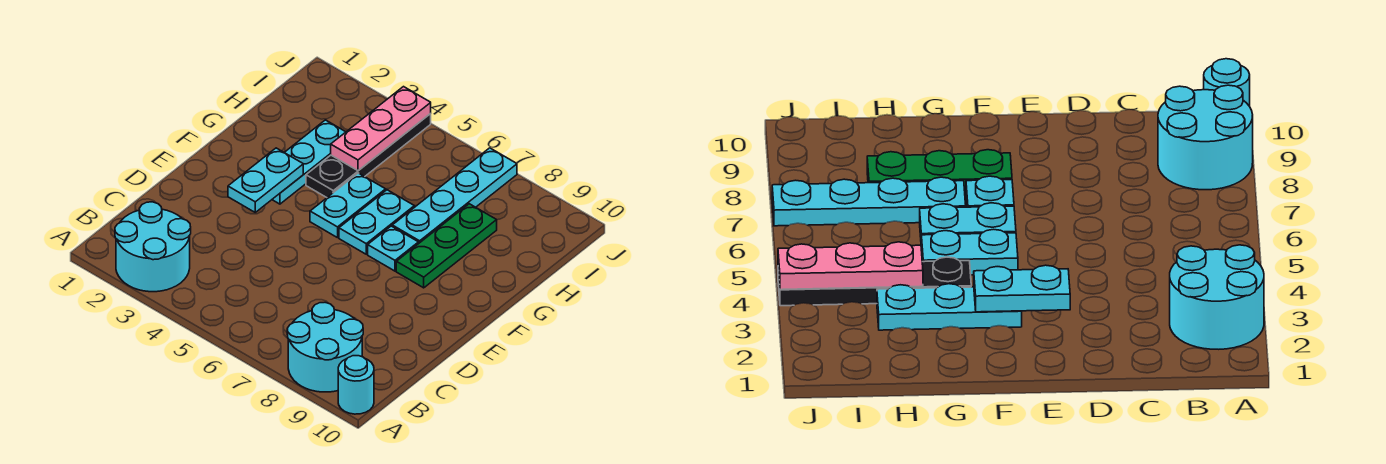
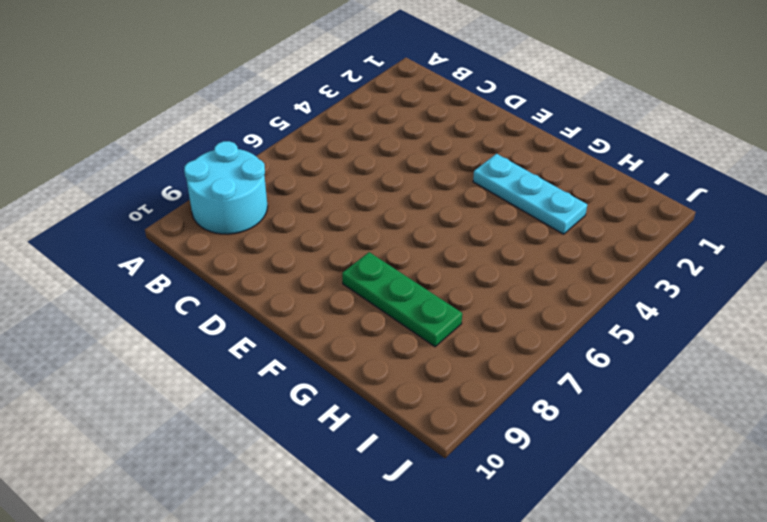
none -> cyan 2x2 round brick [115,202,191,292]
none -> cyan 1x1 round brick [338,356,374,414]
none -> cyan 1x2 plate [310,173,386,238]

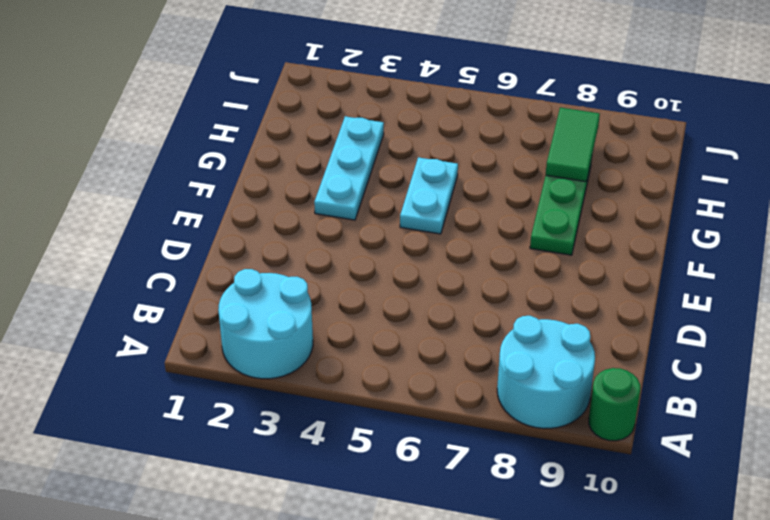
green 1x1 round brick [589,368,640,441] -> cyan 1x1 round brick [338,356,374,414]
green 1x2 tile [546,108,600,182] -> none
none -> cyan 1x2 plate [339,190,414,254]
none -> cyan 1x1 plate [368,226,419,271]
none -> black 1x4 plate [306,114,431,197]

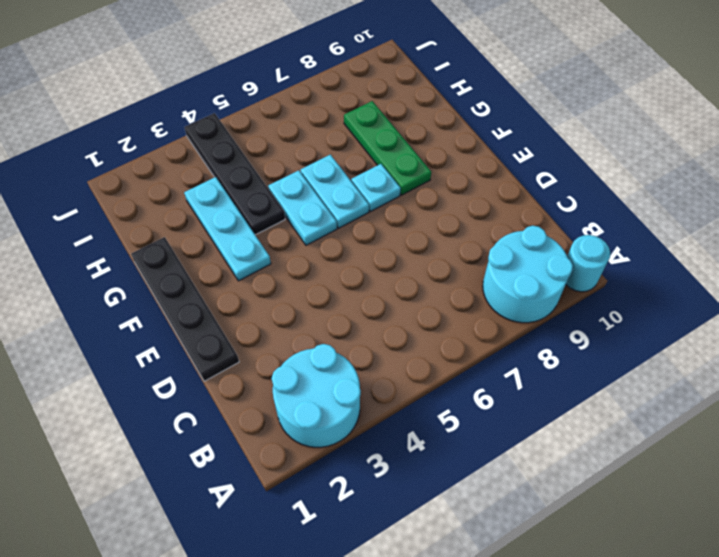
black 1x4 plate [131,237,239,381] -> none
none -> cyan 1x4 plate [392,148,517,243]
none -> cyan 1x2 plate [228,148,303,212]
none -> pink 1x3 plate [331,87,431,171]

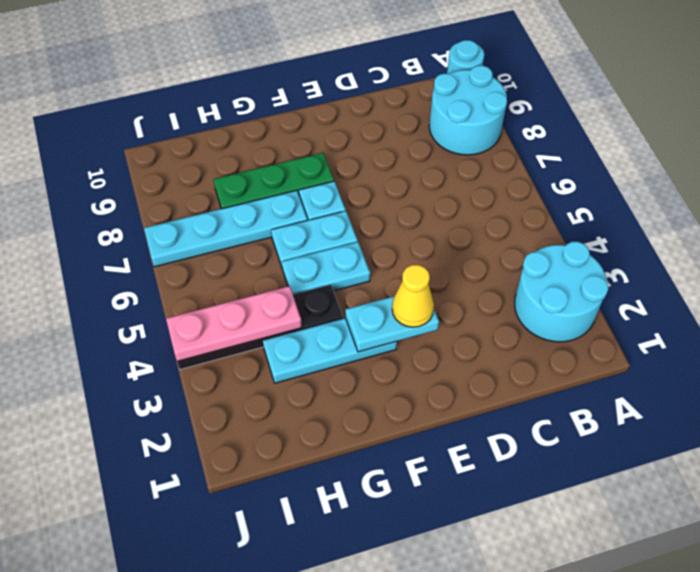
yellow 1x1 cone [392,265,434,327] -> none

